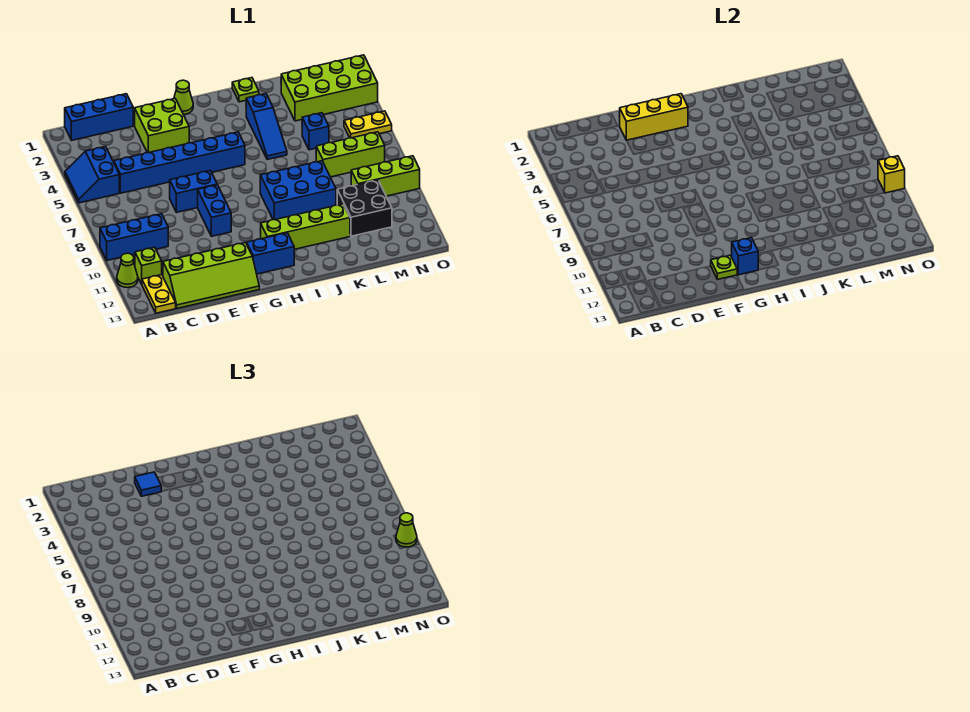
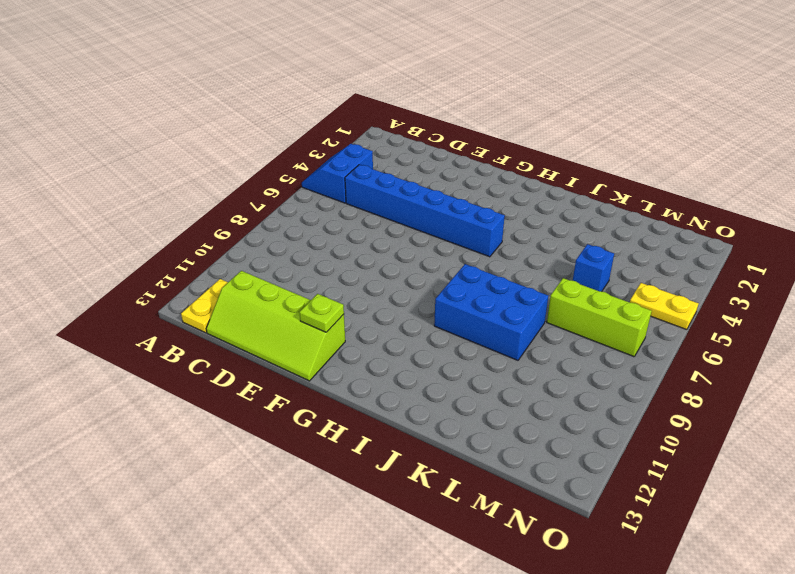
none -> blue 1x3 brick [100,214,168,260]
none -> lime 1x1 cone [117,253,138,288]
none -> blue 1x3 brick [65,94,133,140]

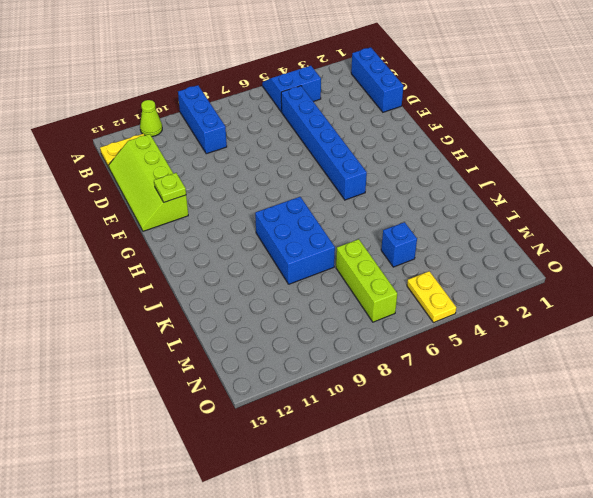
none -> lime 1x1 brick [135,247,162,284]
none -> lime 2x2 brick [134,99,189,153]
none -> blue 1x2 brick [170,171,217,212]

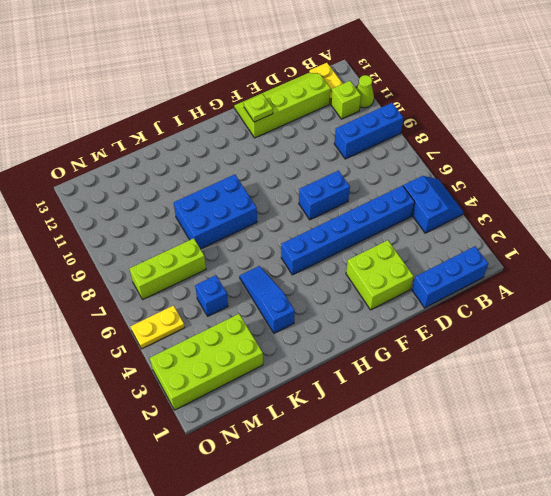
none -> blue 1x2 brick [198,185,231,236]
none -> lime 1x1 cone [174,80,193,114]
none -> blue 1x2 brick [247,233,294,274]

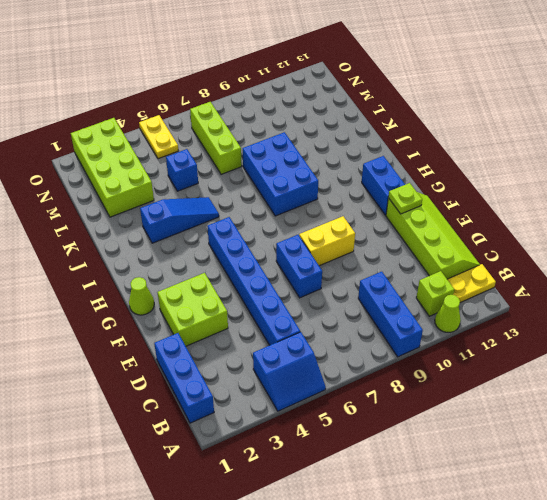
yellow 1x2 brick [299,216,355,266] -> blue 1x2 brick [198,185,231,236]
none -> lime 1x4 brick [260,204,350,249]
none -> lime 1x1 plate [232,78,259,102]
none -> black 2x2 brick [337,180,392,236]

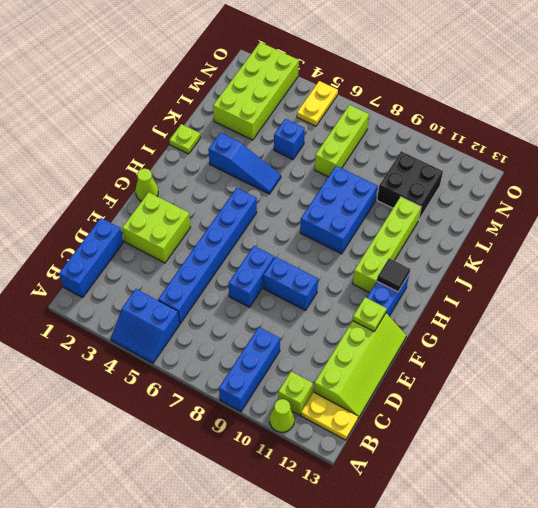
black 1x1 tile [377,258,410,292] -> none
none -> lime 1x3 brick [351,156,420,196]
none -> yellow 1x3 brick [619,94,688,140]
none -> blue 1x1 brick [732,238,758,275]

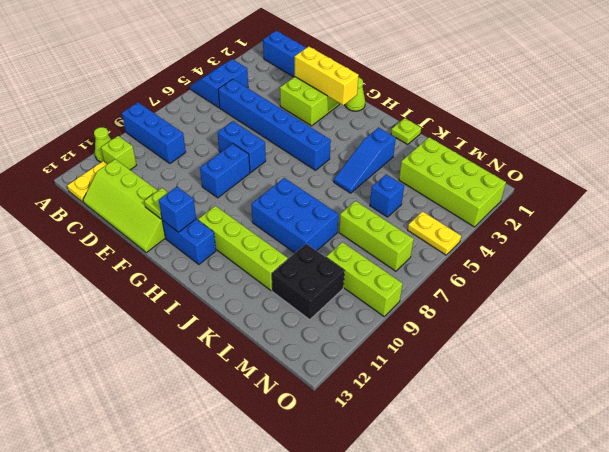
none -> yellow 1x1 brick [878,156,905,193]
none -> blue 1x1 tile [135,472,162,496]
none -> lime 1x1 cone [396,513,417,547]

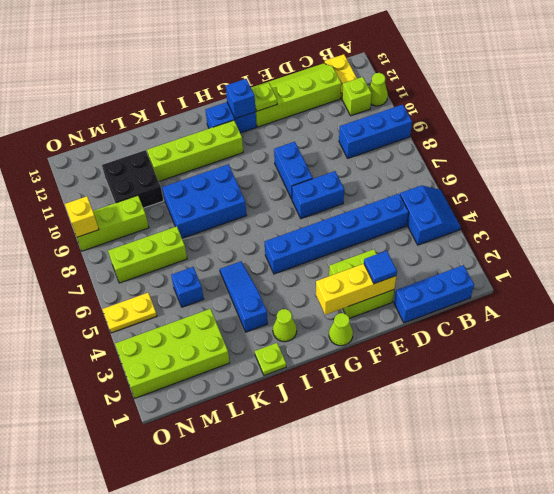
lime 1x1 cone [273,309,297,342] -> lime 1x1 cone moved to [396,513,417,547]

